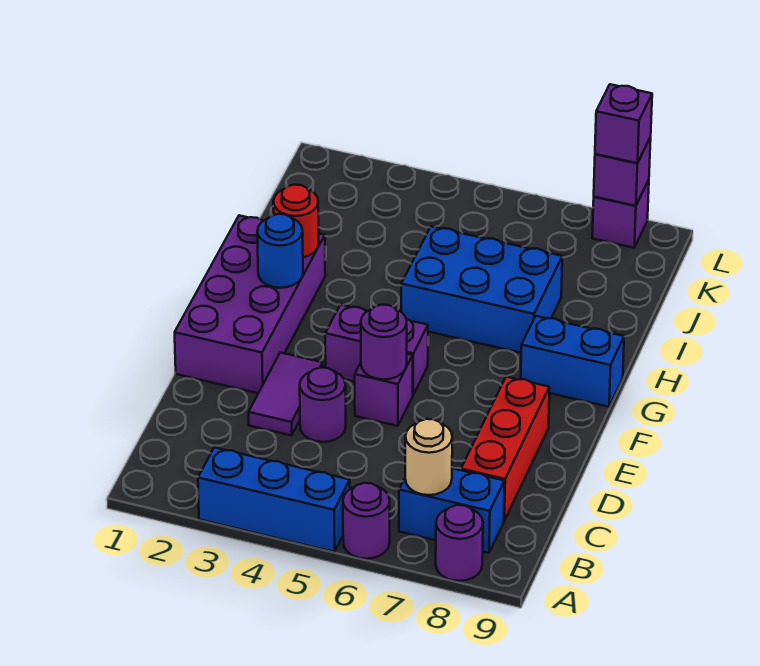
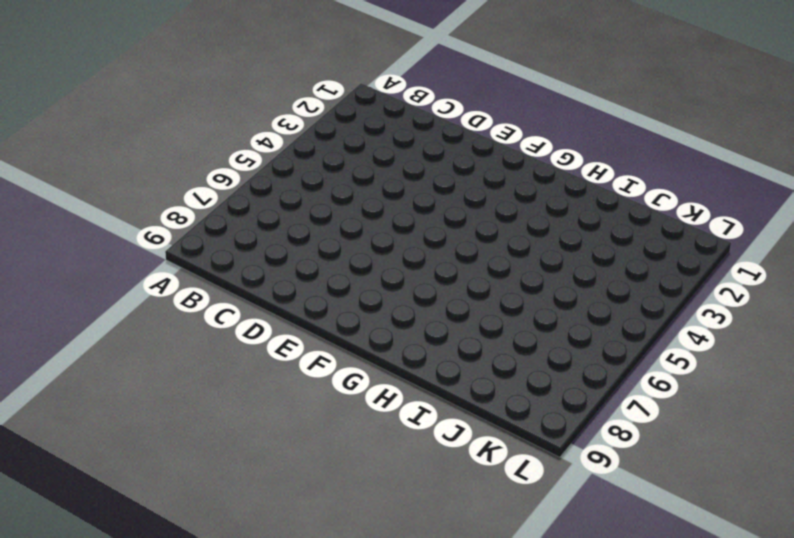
none -> blue 1x3 brick [198,447,350,552]
none -> purple 1x1 round brick [343,483,390,559]
none -> purple 1x1 round brick [436,505,483,581]

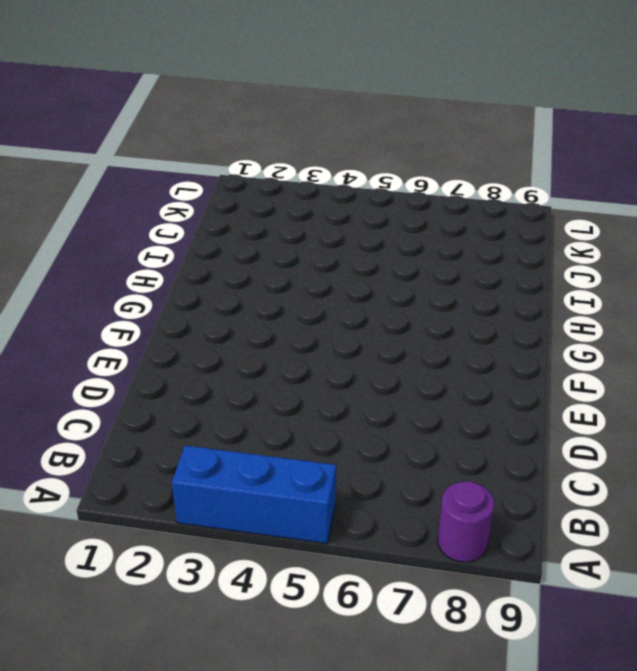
none -> purple 1x1 round brick [343,483,390,559]
none -> blue 1x2 brick [399,468,505,553]
none -> red 1x3 brick [461,377,550,521]

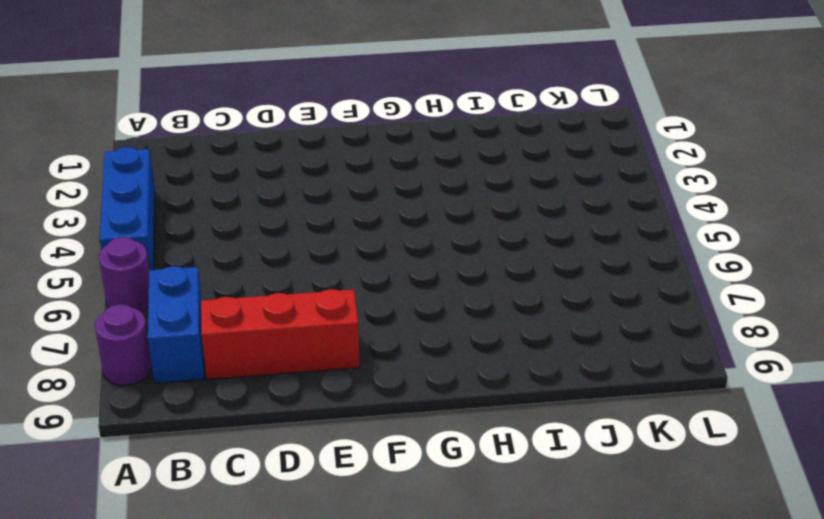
none -> purple 1x2 tile [249,353,323,436]
none -> purple 1x1 round brick [300,368,346,442]
none -> purple 2x4 brick [175,215,325,393]

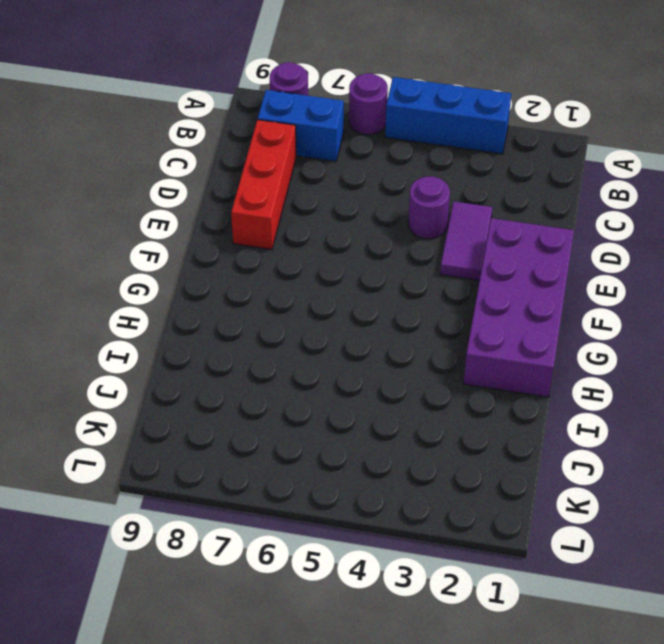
none -> purple 1x1 brick [355,354,413,426]
none -> purple 1x2 brick [325,305,428,395]
none -> blue 1x2 brick [521,316,624,407]

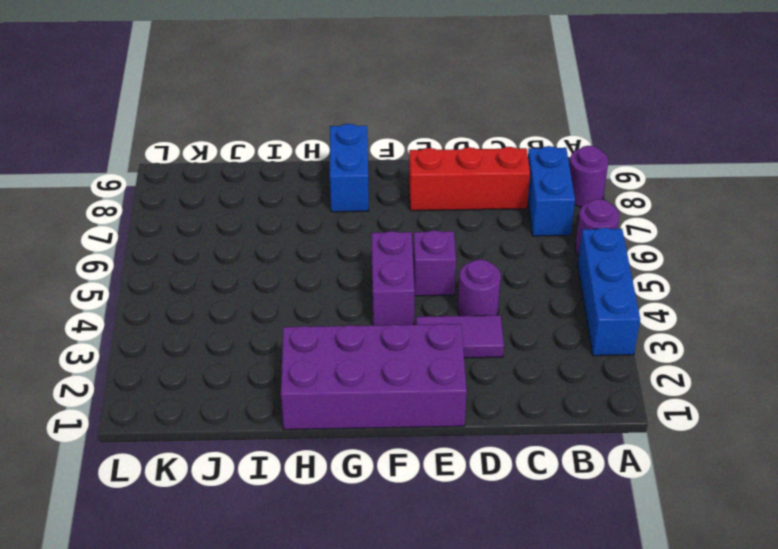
none -> blue 2x3 brick [401,226,562,353]
none -> purple 1x1 brick [592,180,649,248]
none -> tan 1x1 round brick [405,419,452,495]

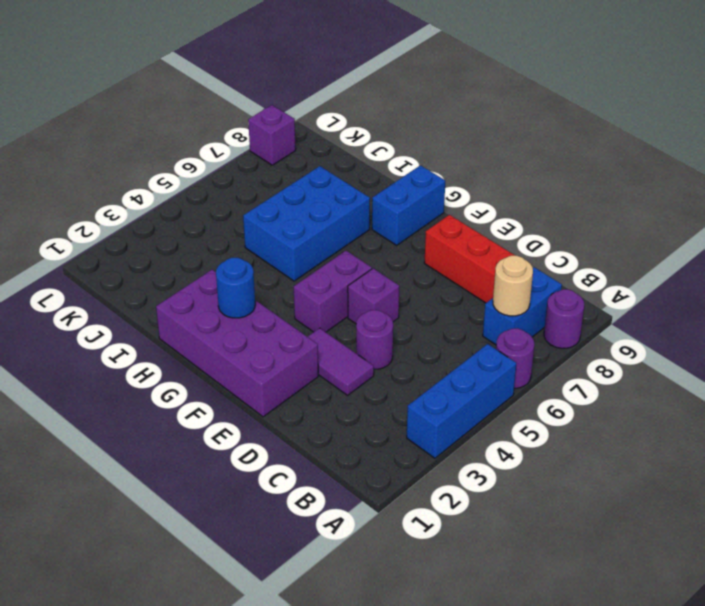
none -> purple 1x1 round brick [361,305,407,380]
none -> red 1x1 round brick [273,185,319,257]
none -> purple 1x1 brick [594,137,651,206]

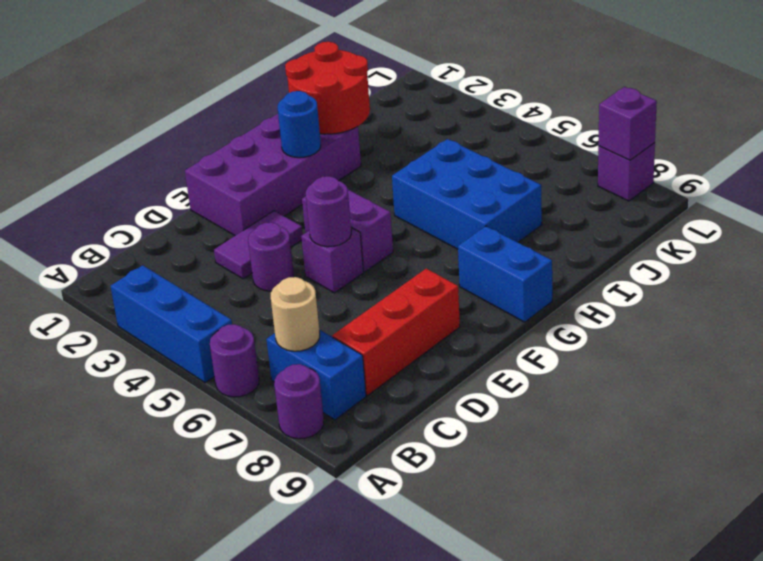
red 2x2 round brick [285,42,370,134] -> red 1x1 round brick [273,185,319,257]
none -> purple 1x1 brick [595,84,652,163]

